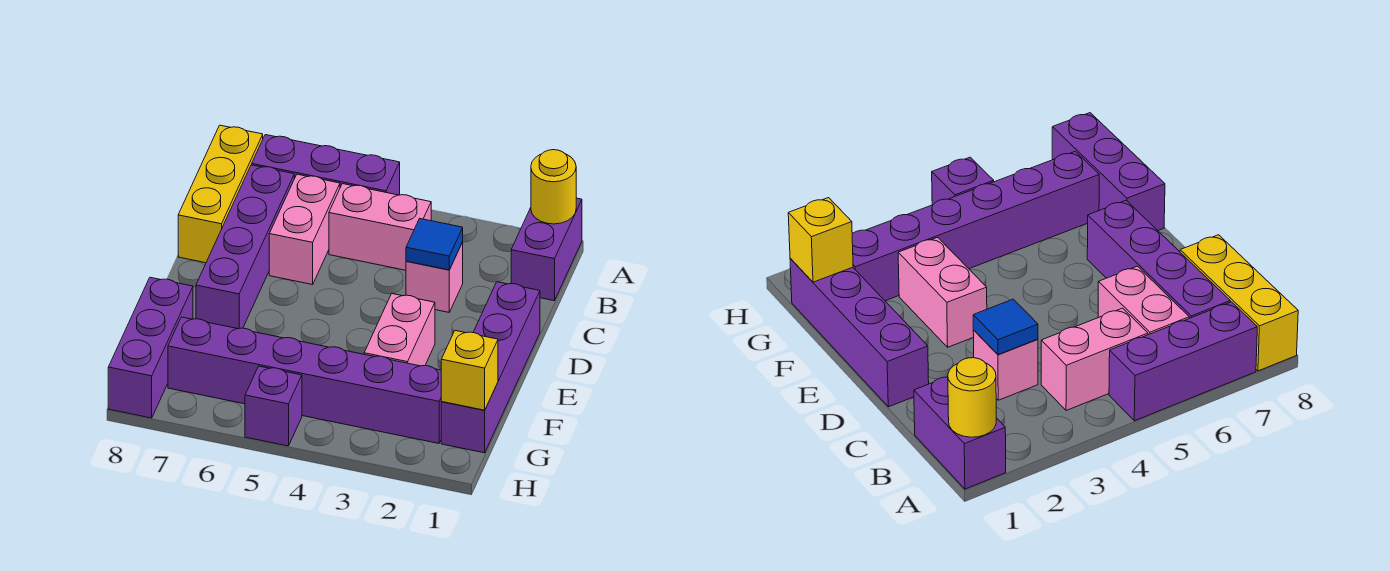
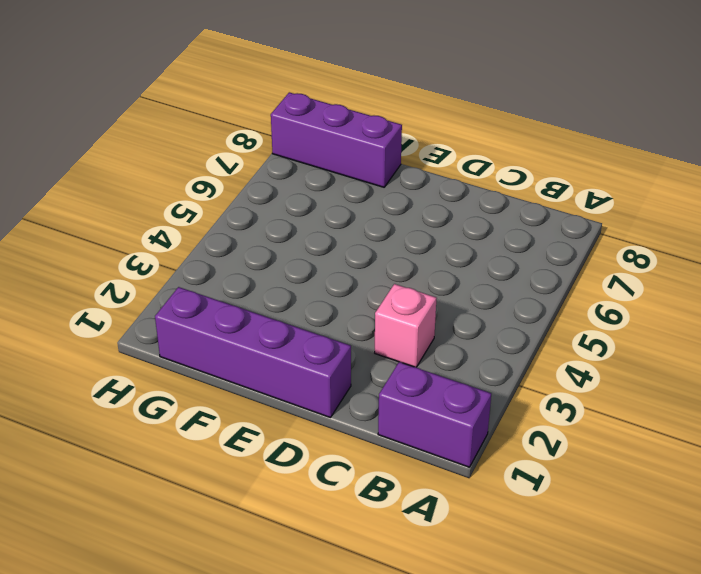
none -> purple 1x3 brick [252,135,400,195]
none -> yellow 1x3 brick [178,125,263,263]
none -> pink 1x2 brick [329,184,431,270]

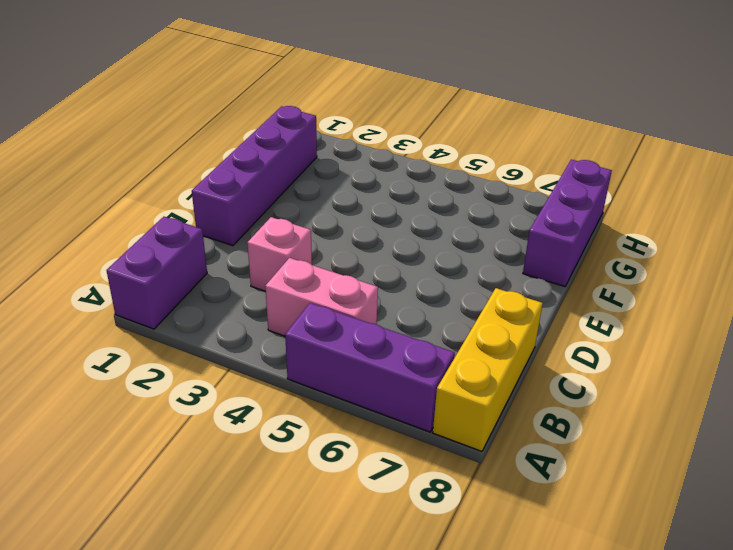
none -> pink 1x2 brick [269,174,340,285]
none -> purple 1x4 brick [196,165,294,329]
none -> pink 1x2 brick [364,294,435,366]

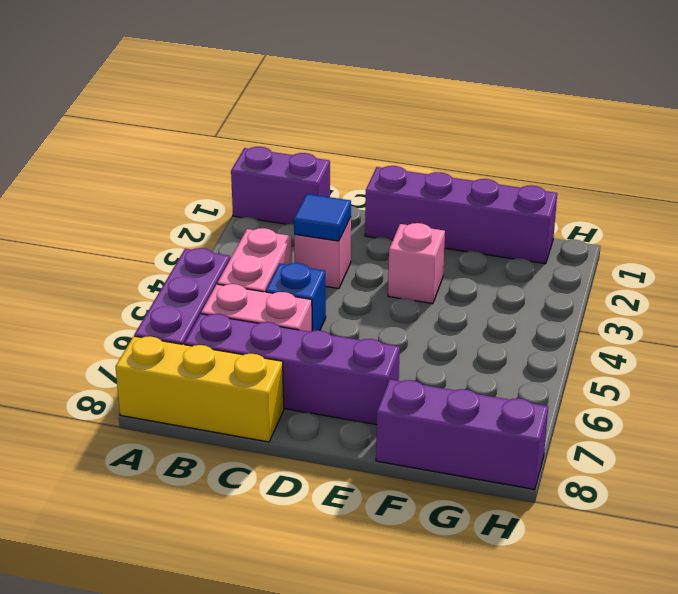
blue 1x1 brick [266,263,326,331] -> none
pink 1x1 brick [388,223,445,304] -> pink 1x2 brick [364,294,435,366]
none -> purple 1x6 brick [168,317,441,443]
none -> purple 1x1 brick [245,366,302,446]
none -> yellow 1x1 round brick [531,150,576,224]

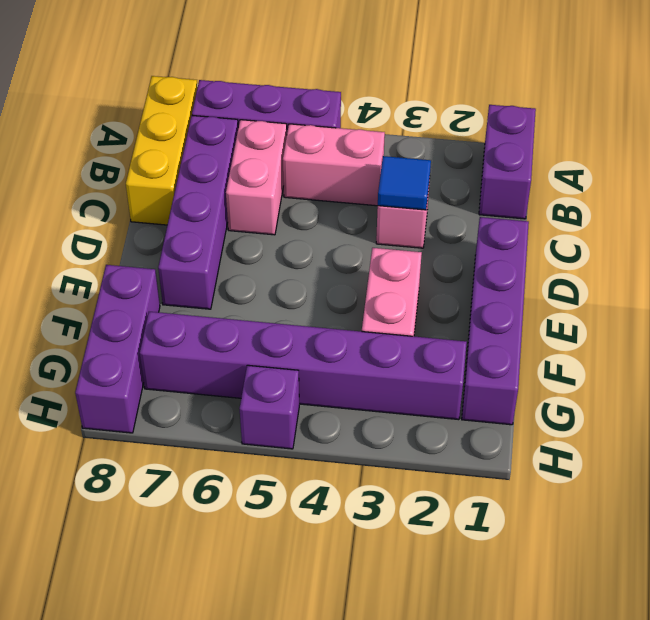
none -> yellow 1x1 round brick [531,150,576,224]
none -> yellow 1x1 brick [441,331,498,410]

